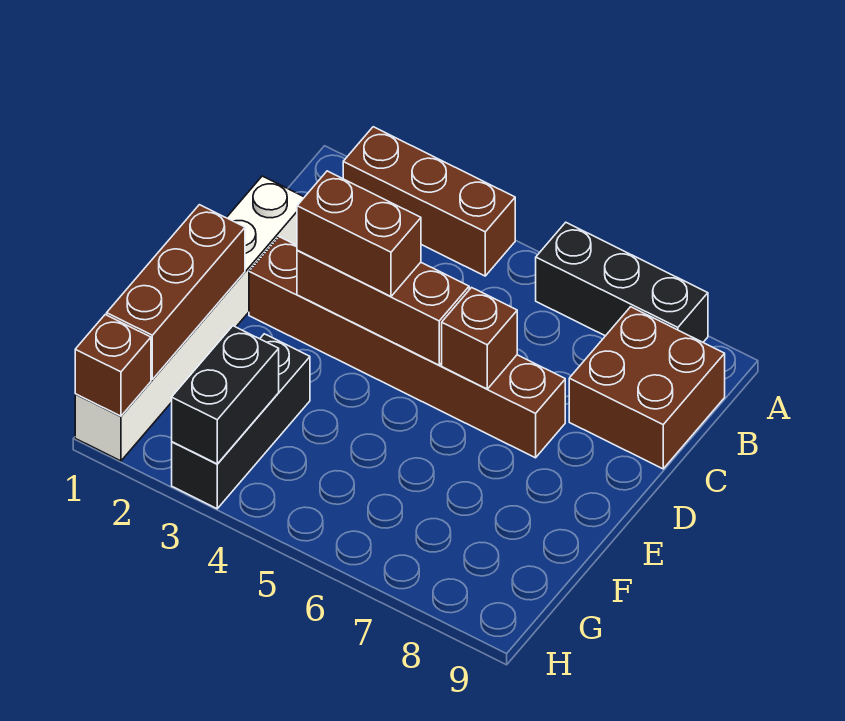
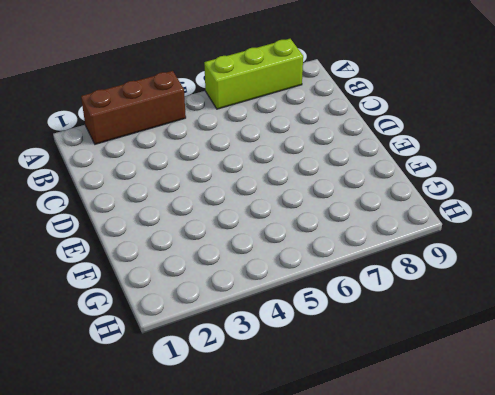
lime 1x3 brick [204,39,303,109] -> black 1x3 brick [536,222,708,342]
none -> brown 2x2 brick [569,307,725,469]
none -> white 1x6 brick [75,176,304,461]
none -> brown 1x6 brick [249,237,565,458]

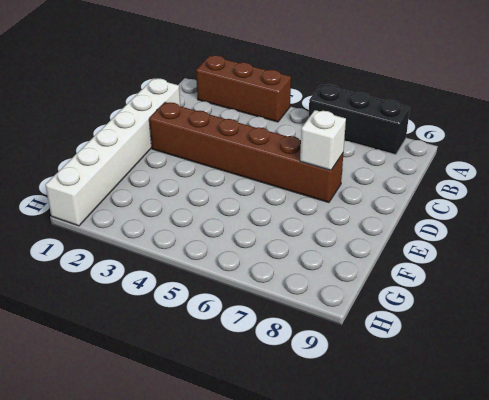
white 1x1 brick [300,110,346,170] -> none
none -> brown 2x2 brick [569,307,725,469]
none -> black 1x3 brick [172,334,310,509]
none -> brown 1x3 brick [297,250,469,365]

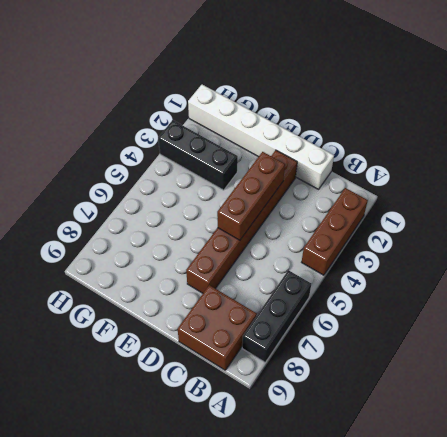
none -> brown 1x1 brick [442,288,517,389]
none -> brown 1x3 brick [107,205,245,380]
none -> black 1x2 brick [172,326,279,464]

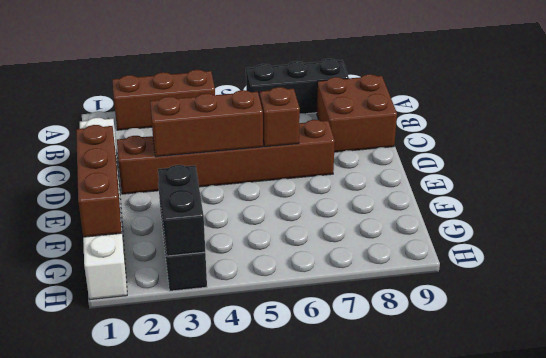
none -> brown 1x1 brick [75,315,151,416]
none -> brown 1x2 brick [297,171,421,296]

